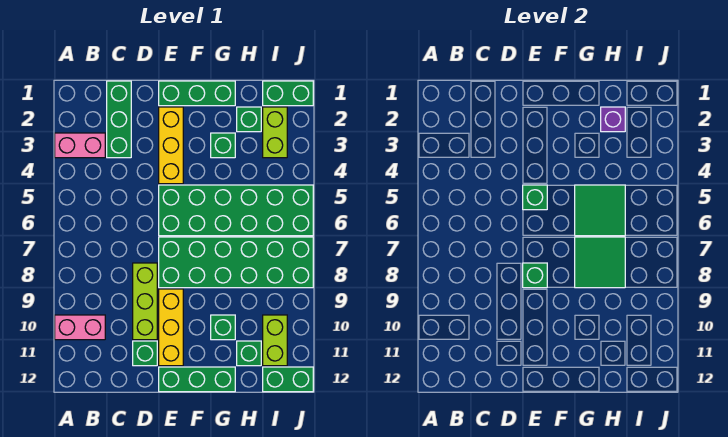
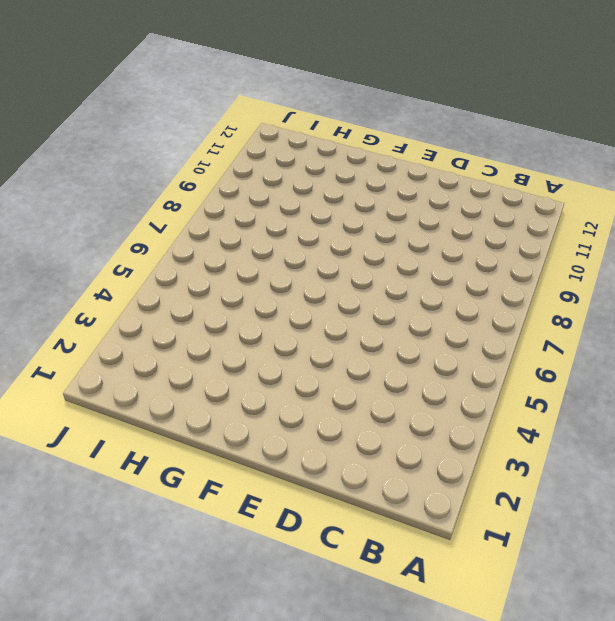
none -> pink 1x2 brick [55,133,105,158]
none -> pink 1x2 brick [55,315,105,340]
none -> green 1x3 brick [107,81,131,158]

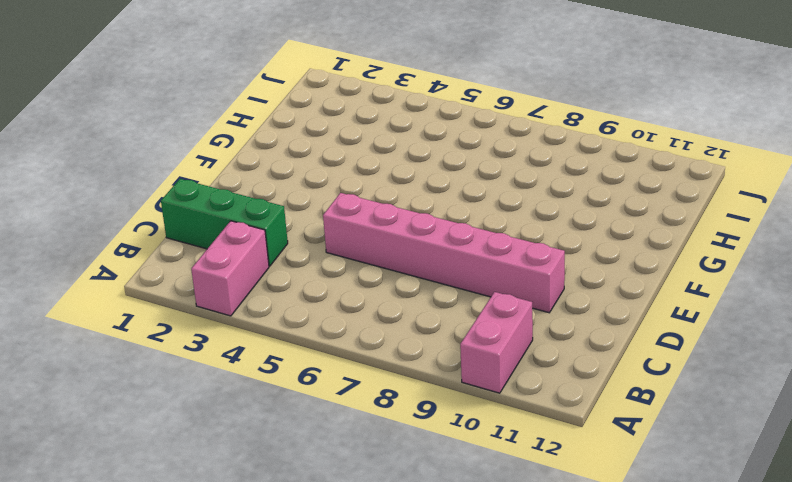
pink 1x6 brick [323,193,565,313] -> lime 1x3 brick [133,263,157,340]
none -> green 1x1 brick [133,341,157,366]
none -> green 1x3 brick [159,81,235,106]
none -> yellow 1x3 brick [159,107,183,184]

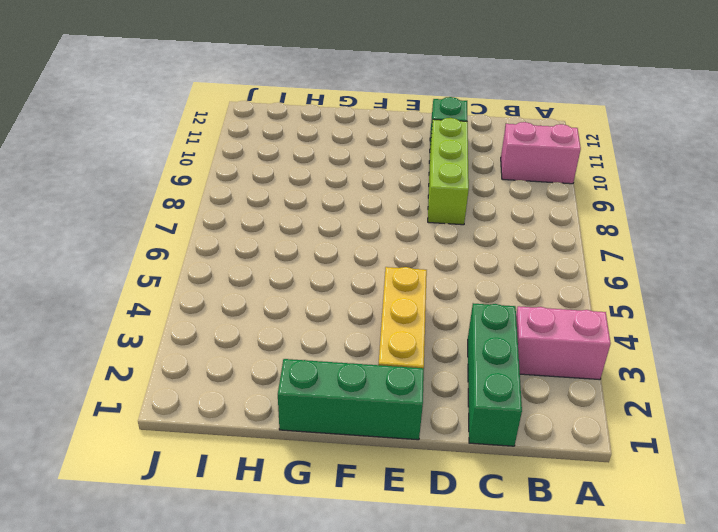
none -> green 2x6 brick [159,185,313,236]
none -> green 2x6 brick [159,237,313,288]
none -> yellow 1x3 brick [159,289,183,366]

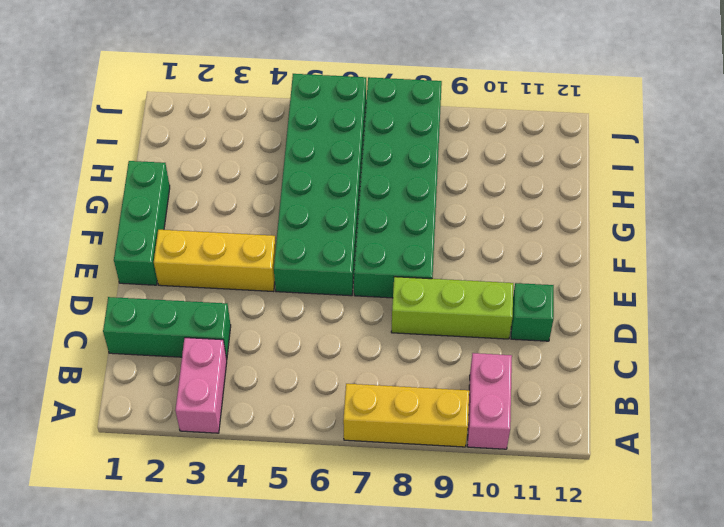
yellow 1x3 brick [343,384,469,447] -> yellow 1x3 brick moved to [159,289,183,366]
none -> green 1x3 brick [159,367,235,392]
none -> green 1x1 brick [211,133,235,158]
none -> green 1x1 brick [211,315,235,340]

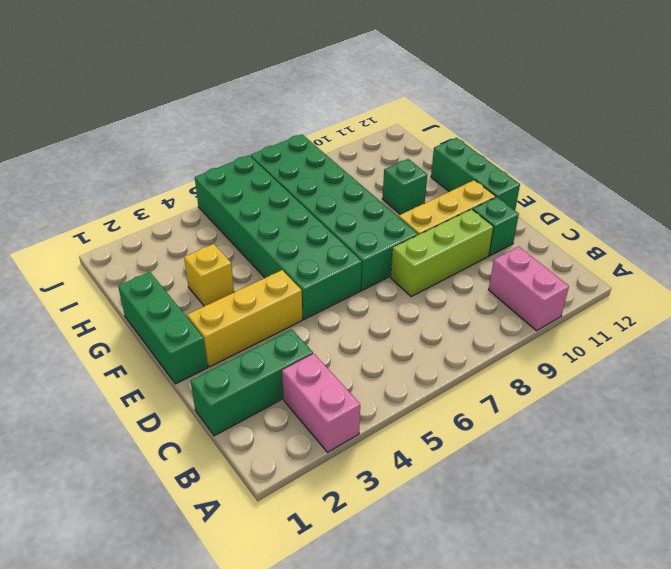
yellow 1x1 brick [184,244,234,306] -> green 1x1 brick [211,133,235,158]
none -> green 1x1 brick [237,107,261,132]
none -> green 1x1 brick [237,341,261,366]
none -> green 1x2 brick [263,81,313,106]

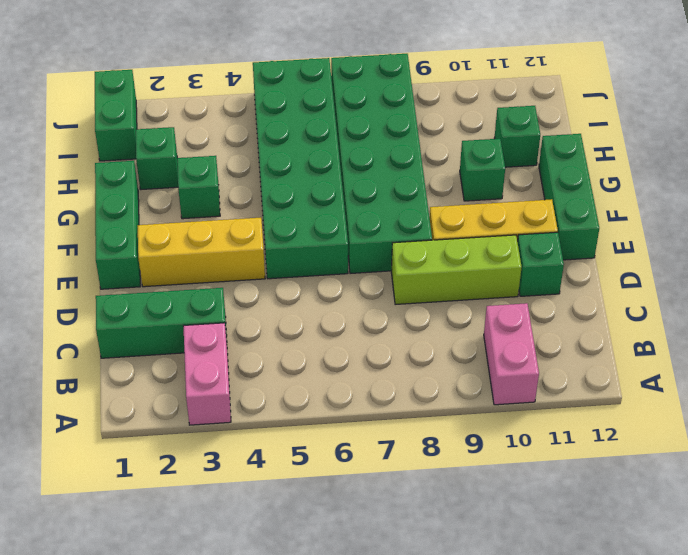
none -> lime 1x2 brick [263,107,287,158]
none -> lime 1x2 brick [263,315,287,366]
none -> green 1x2 brick [263,367,313,392]

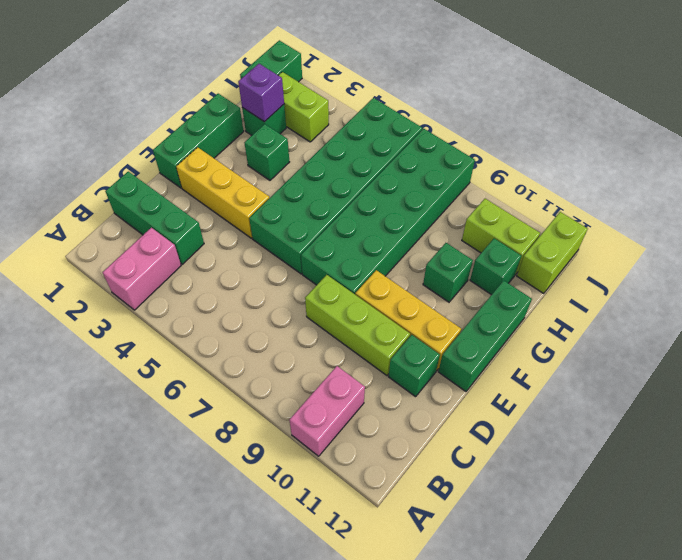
lime 1x2 brick [517,212,588,293] -> green 1x2 brick [263,367,313,392]
none -> green 1x1 brick [523,185,547,210]
none -> green 1x1 brick [523,263,547,288]
none -> green 2x2 tile [575,185,625,236]

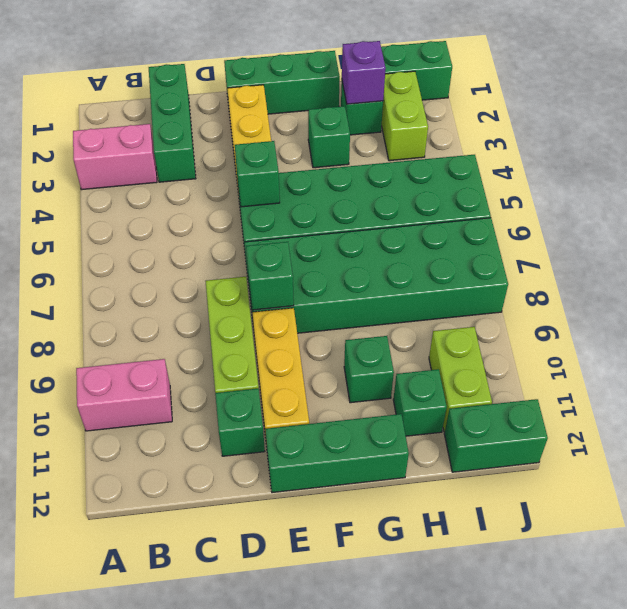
none -> green 2x2 tile [575,185,625,236]
none -> green 2x2 tile [575,237,625,288]

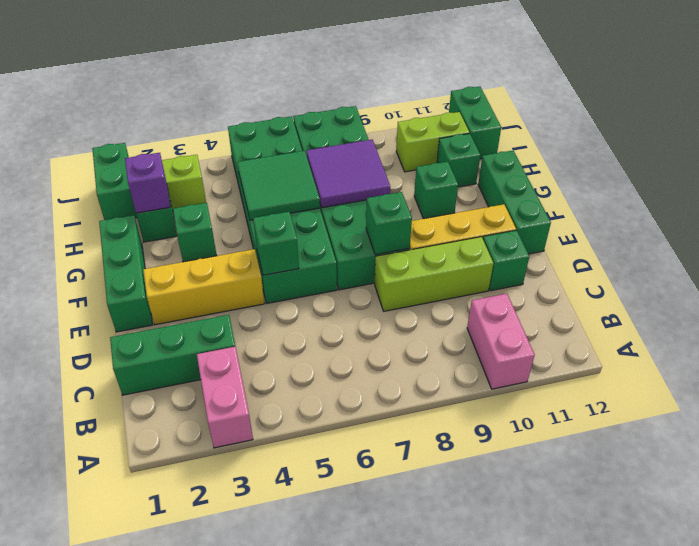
purple 2x2 tile [307,140,390,208] -> green 2x2 tile [575,237,625,288]

